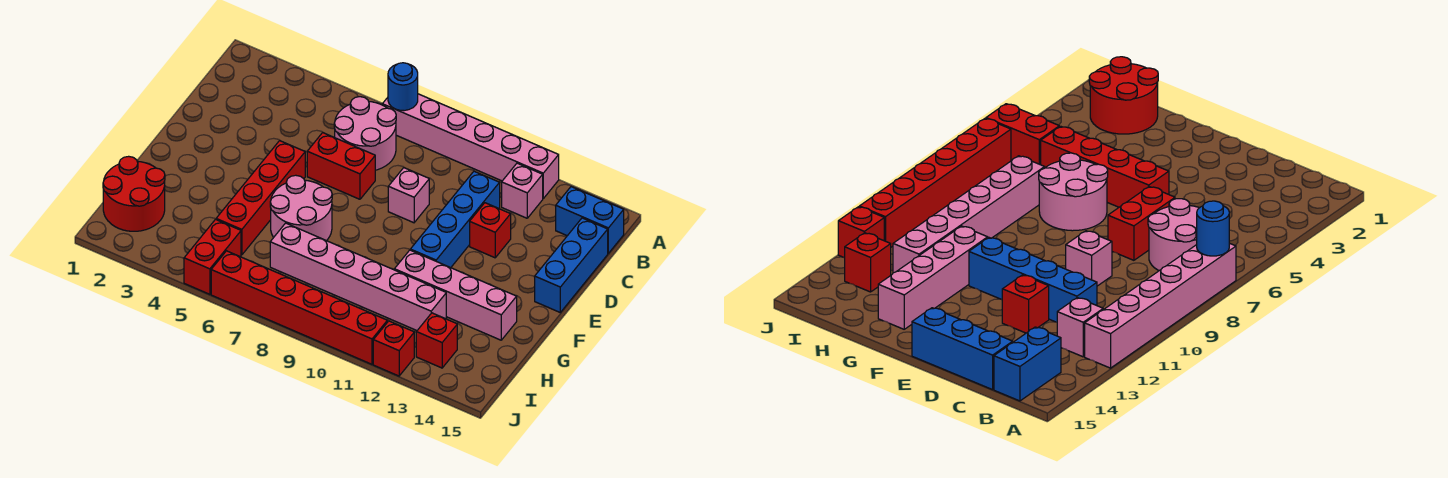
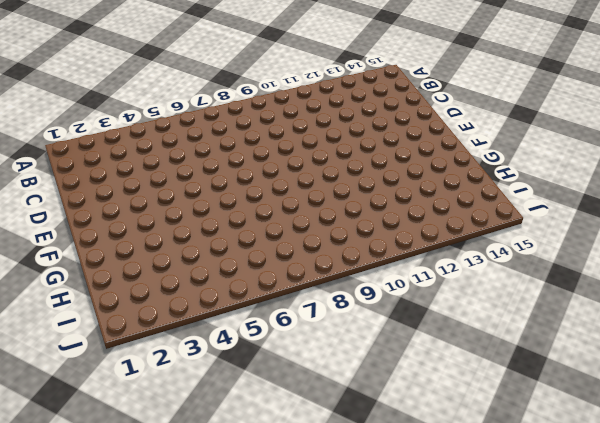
none -> pink 1x6 brick [382,94,559,198]
none -> pink 2x2 round brick [334,97,396,170]
none -> pink 1x1 brick [502,163,543,218]

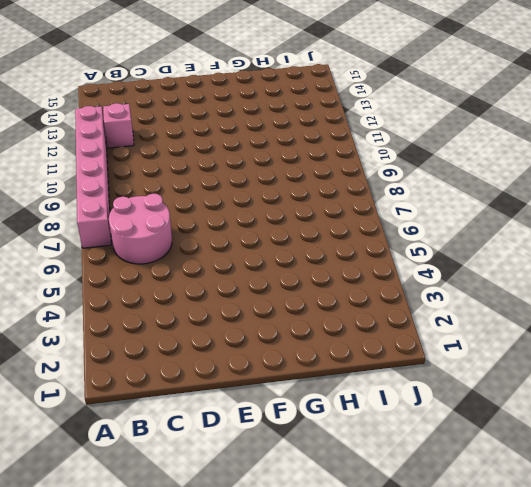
none -> blue 1x2 brick [556,187,624,253]
none -> blue 1x4 brick [410,171,500,268]
none -> blue 1x3 brick [535,218,608,312]

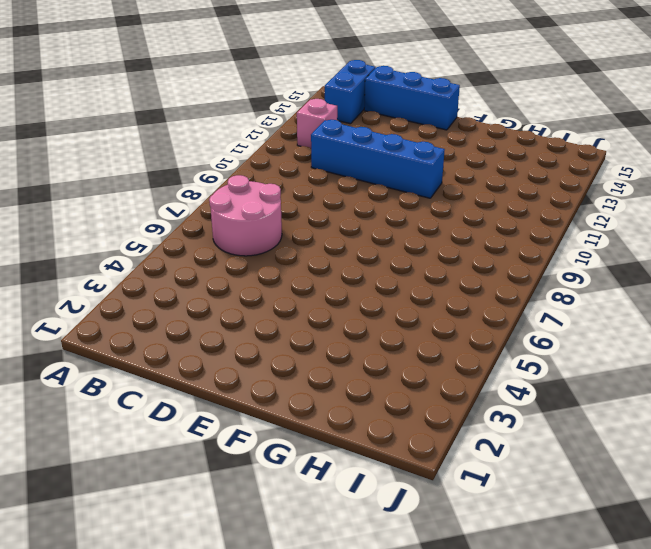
none -> pink 1x6 brick [382,94,559,198]
none -> red 1x2 brick [307,133,375,199]
none -> pink 1x1 brick [388,168,429,223]

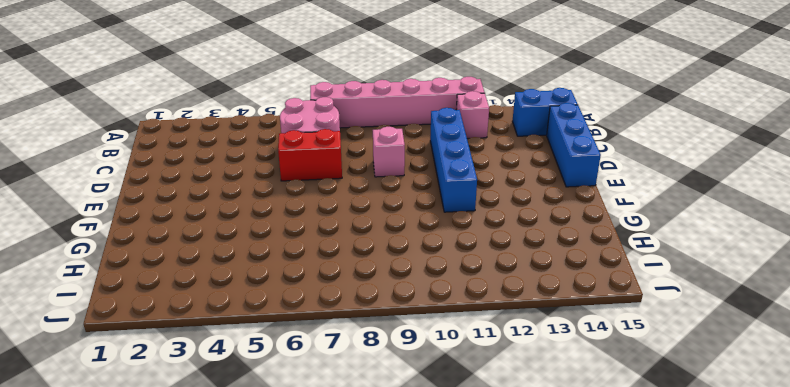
none -> red 1x1 brick [470,203,511,258]
none -> red 1x4 brick [216,141,305,255]
none -> pink 2x2 round brick [270,175,332,241]

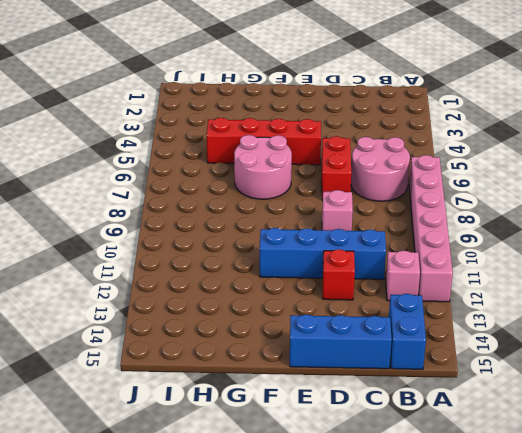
none -> pink 1x4 brick [394,250,517,340]
none -> red 2x2 round brick [103,156,165,231]
none -> pink 1x6 brick [270,223,446,330]

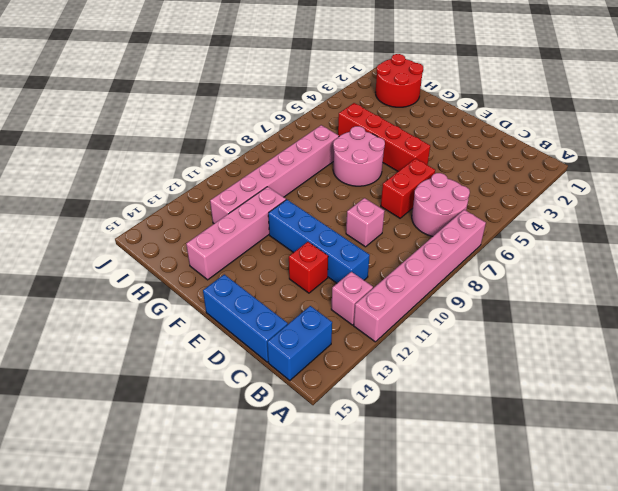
none -> red 1x2 brick [184,219,241,294]
none -> red 1x1 brick [416,313,457,368]
none -> red 1x6 brick [211,251,387,364]

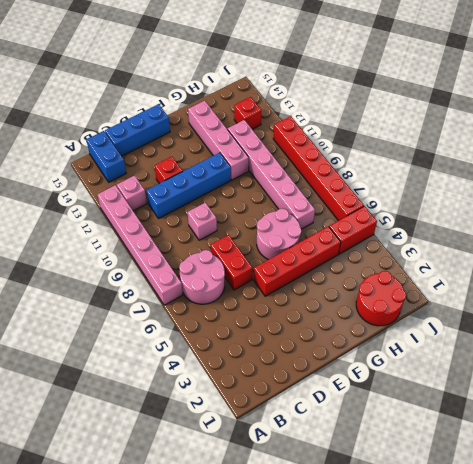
none -> red 1x1 brick [373,321,414,376]
none -> blue 1x1 round brick [388,63,418,111]

